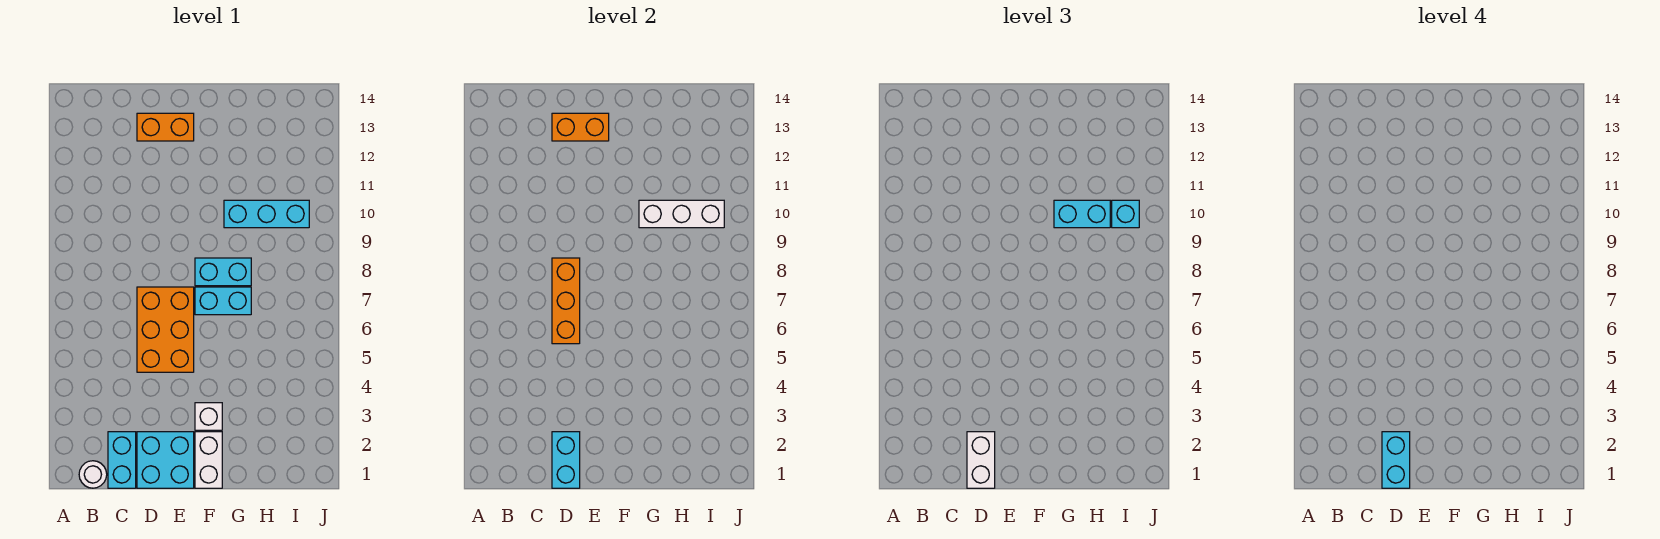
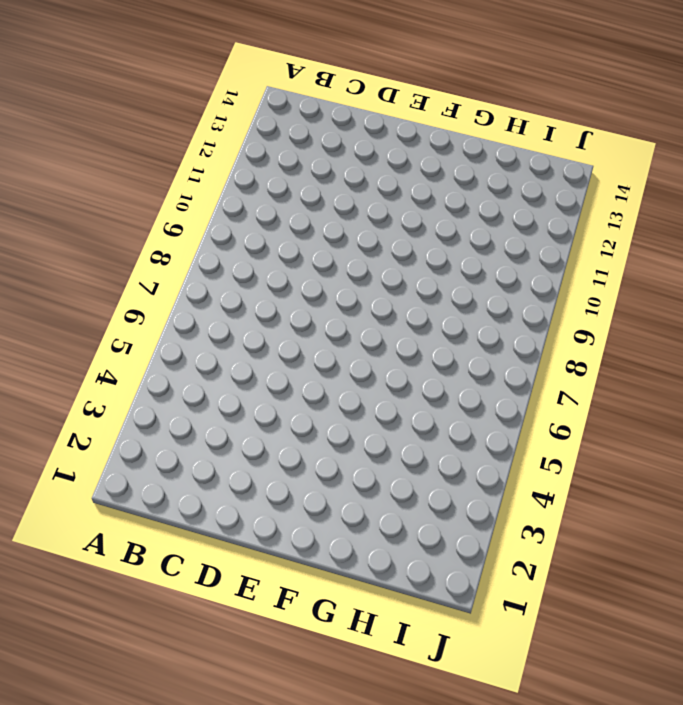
none -> white 1x1 round brick [79,461,107,488]
none -> cyan 1x2 brick [108,432,136,488]
none -> cyan 2x2 brick [137,432,194,488]

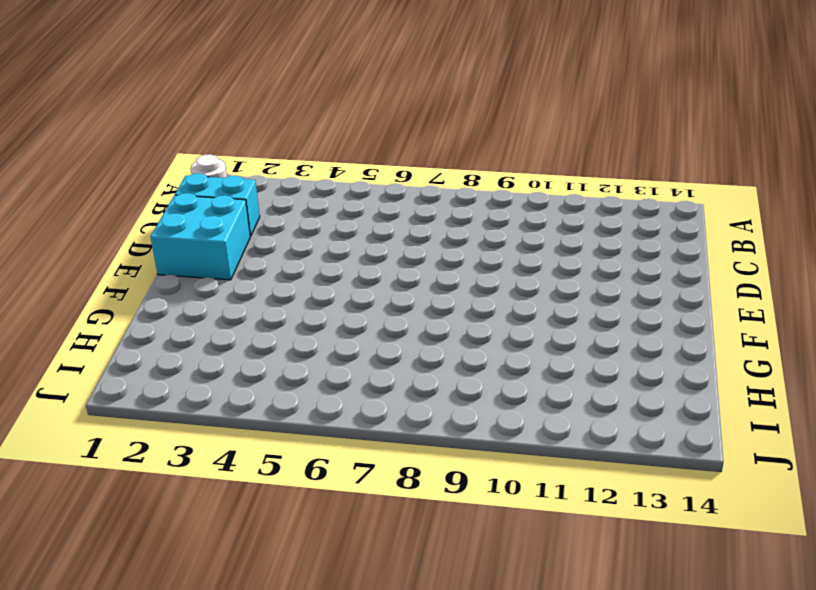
none -> orange 2x3 brick [137,287,194,372]
none -> orange 1x2 brick [137,113,194,141]
none -> white 1x2 brick [195,432,222,488]

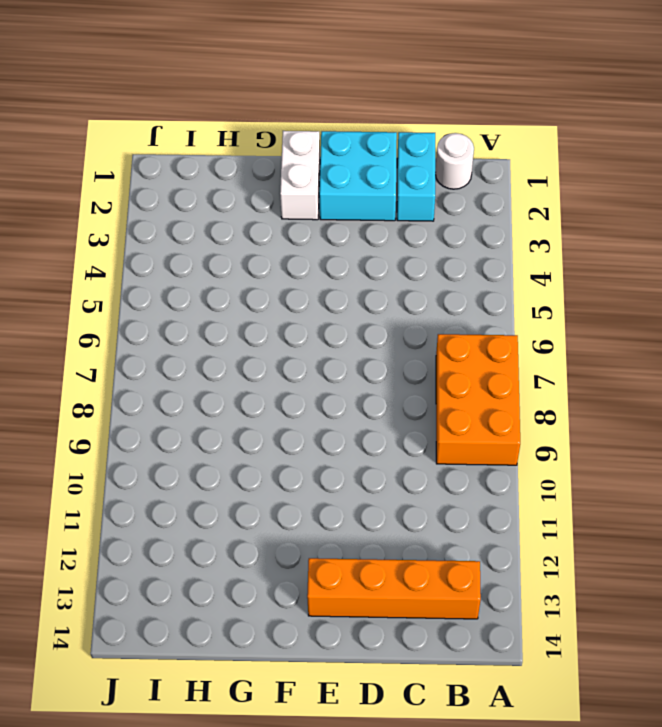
orange 2x3 brick [436,334,520,465] -> orange 2x3 brick moved to [137,287,194,372]
orange 1x4 brick [307,558,481,619] -> orange 1x2 brick [137,113,194,141]
none -> white 1x1 brick [195,403,222,430]
none -> cyan 1x2 brick [195,287,251,315]
none -> cyan 1x2 brick [195,258,251,286]

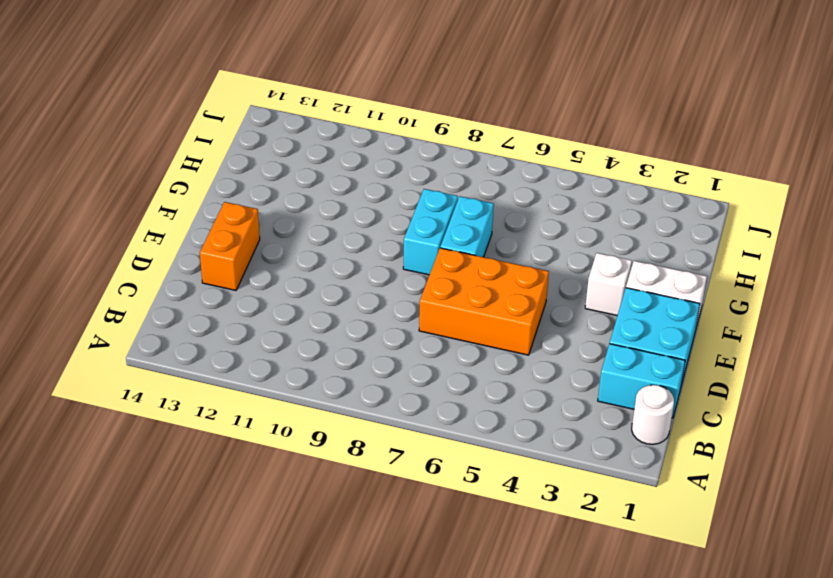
none -> cyan 1x3 brick [224,200,309,228]
none -> cyan 1x2 brick [552,432,580,488]
none -> orange 1x3 brick [552,258,580,344]

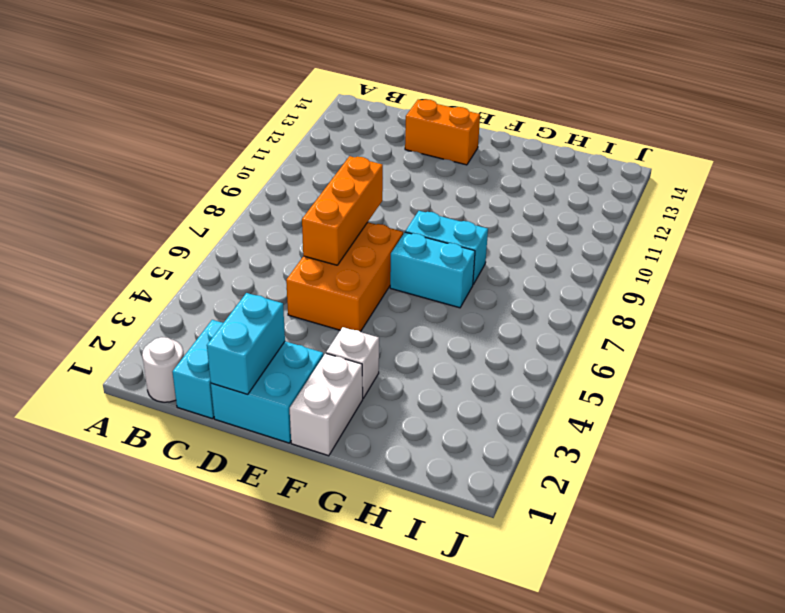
none -> cyan 1x3 brick [224,200,309,228]
none -> orange 1x2 brick [552,113,609,141]
none -> white 1x3 brick [639,200,724,228]

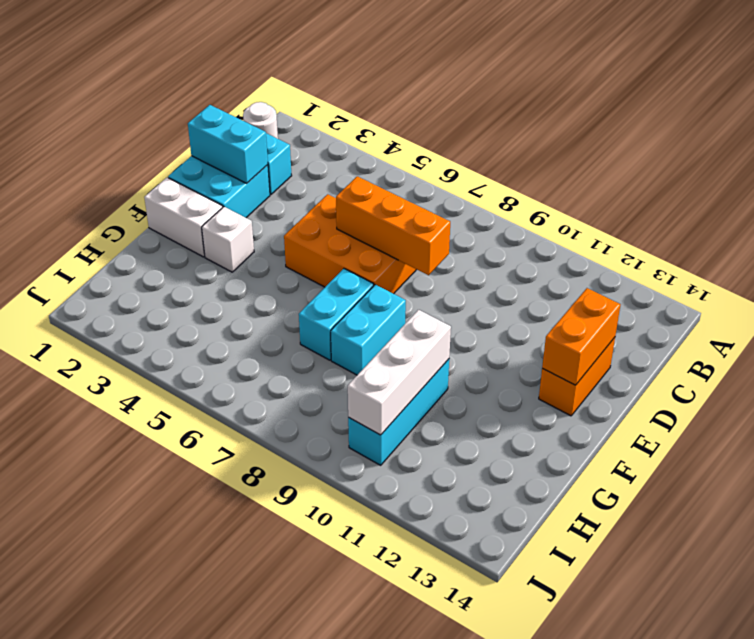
none -> white 1x2 brick [967,432,995,488]
none -> cyan 1x2 brick [1054,200,1110,228]
none -> cyan 1x1 brick [1112,200,1139,228]

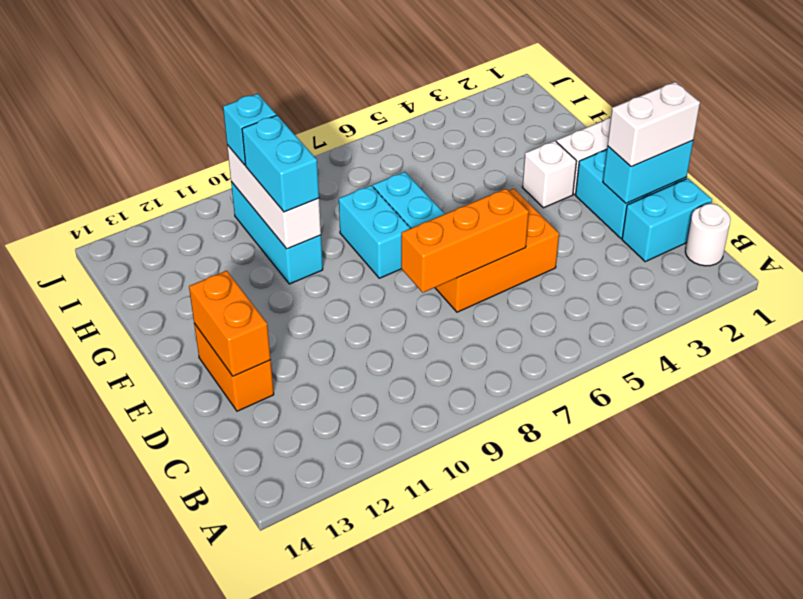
none -> cyan 1x2 brick [1382,432,1410,488]

